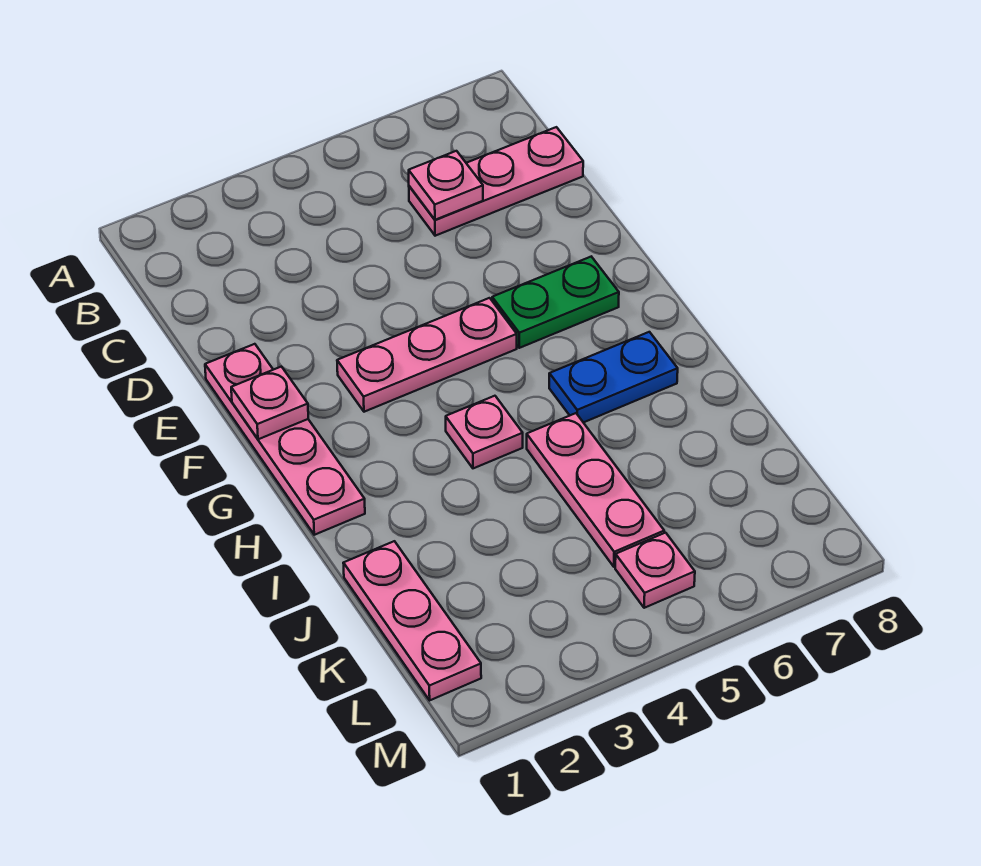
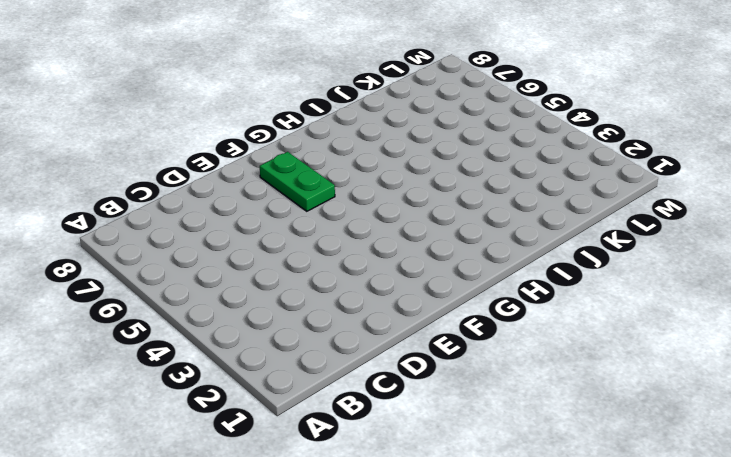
none -> pink 1x3 plate [409,127,583,236]
none -> pink 1x4 plate [205,344,365,535]

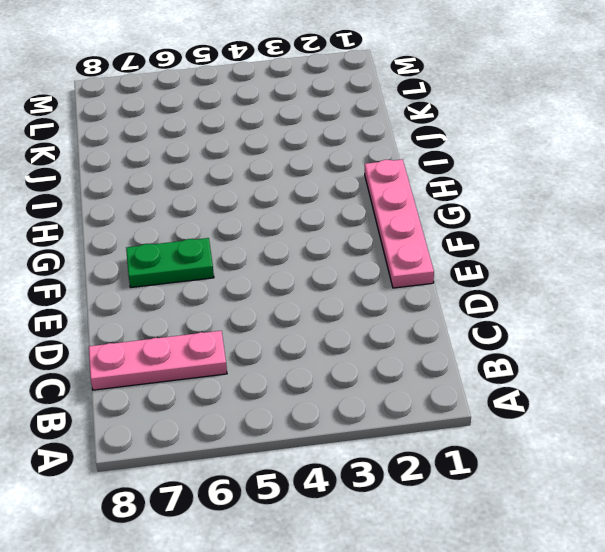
none -> pink 1x3 plate [337,298,517,412]
none -> pink 1x1 plate [446,396,523,468]

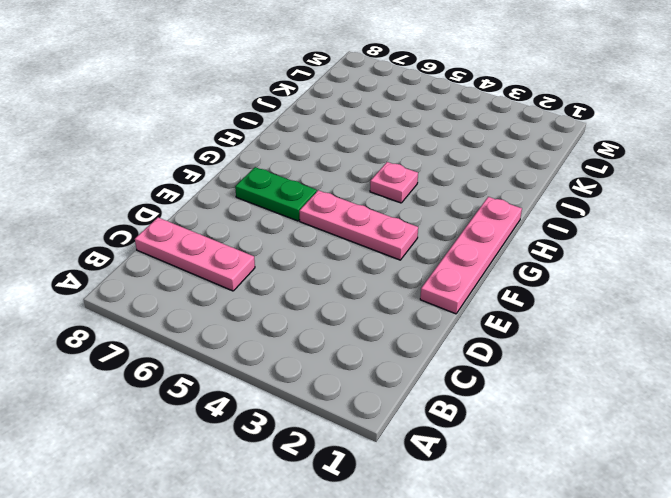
none -> blue 1x2 plate [549,332,678,423]
none -> pink 1x3 plate [527,413,664,567]

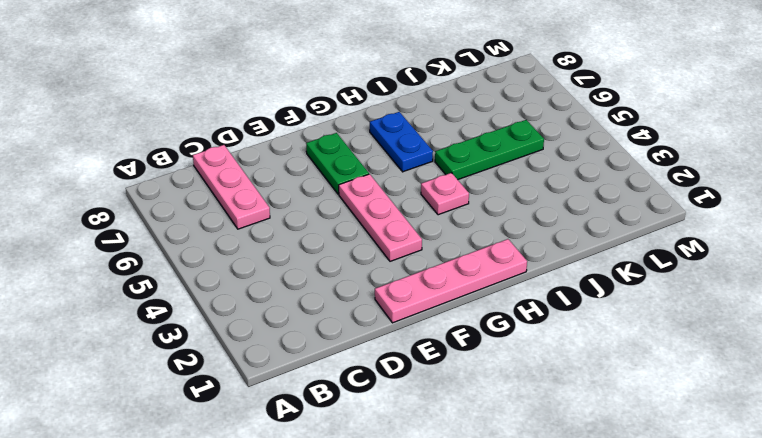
green 1x3 plate [435,120,544,180] -> pink 1x3 plate [527,413,664,567]
none -> pink 1x3 plate [343,541,481,700]
none -> pink 1x1 plate [615,533,695,608]

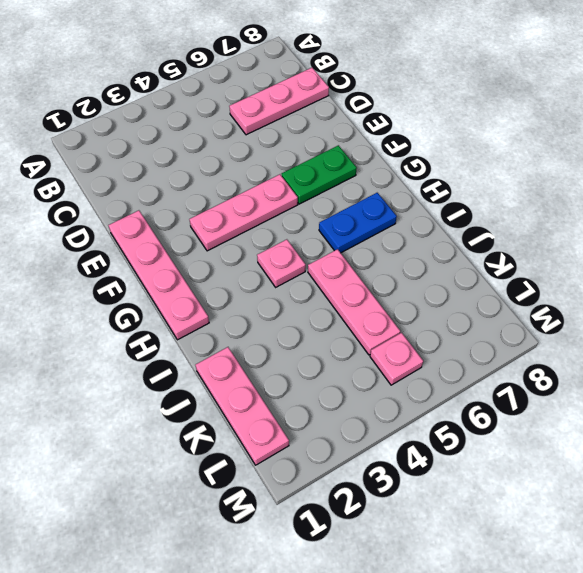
none -> pink 1x1 plate [409,151,483,220]
none -> pink 1x1 plate [231,366,308,439]

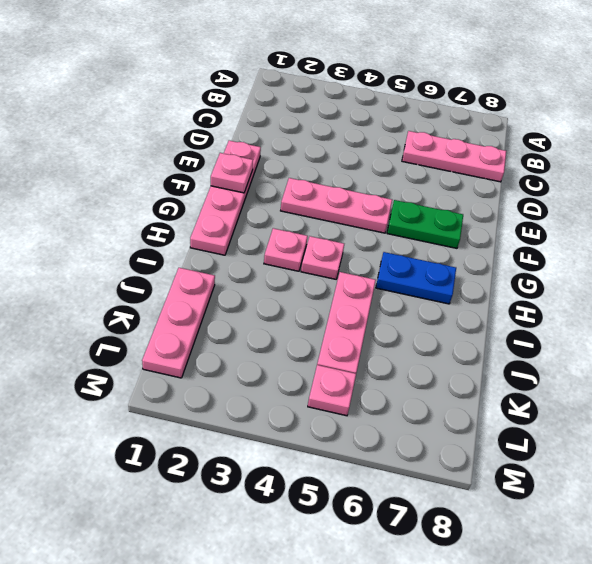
pink 1x1 plate [264,228,308,271] -> pink 1x1 plate moved to [409,151,483,220]

